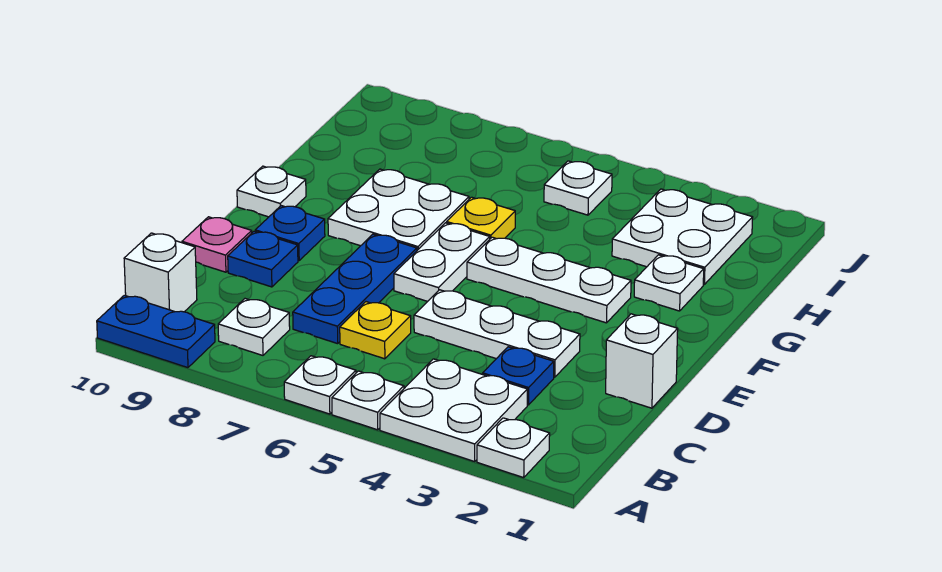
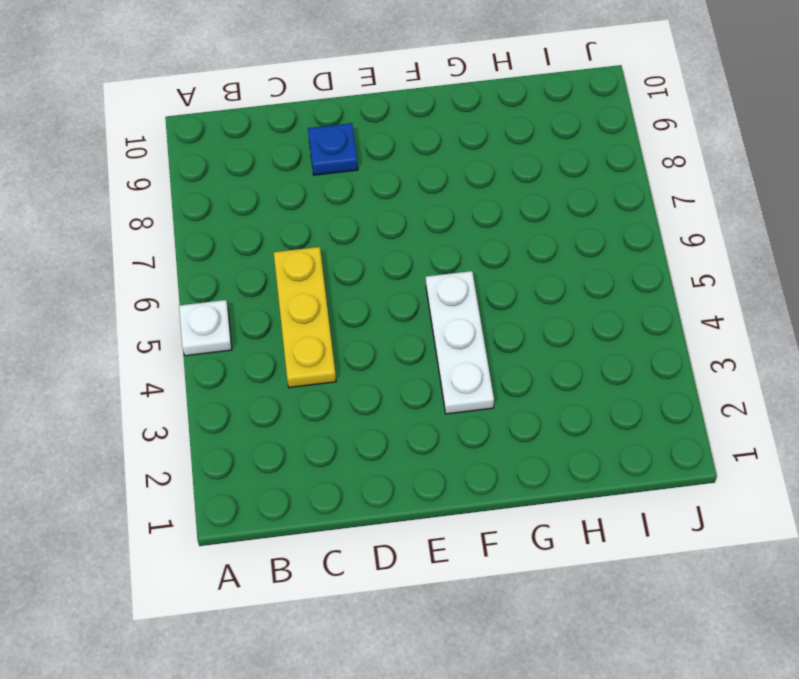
yellow 1x3 plate [274,247,336,388] -> yellow 1x1 plate [340,302,411,359]
none -> white 1x1 plate [477,418,550,478]
none -> white 2x2 plate [380,359,527,461]
none -> white 1x1 plate [284,356,356,414]

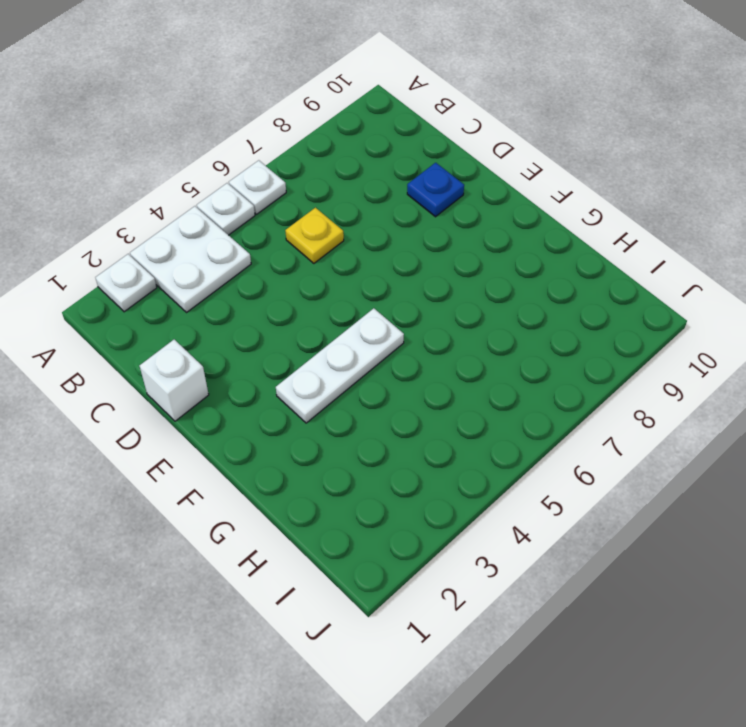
none -> blue 1x2 plate [97,295,215,368]
none -> white 1x1 plate [218,299,290,355]
none -> white 1x1 brick [124,233,197,312]

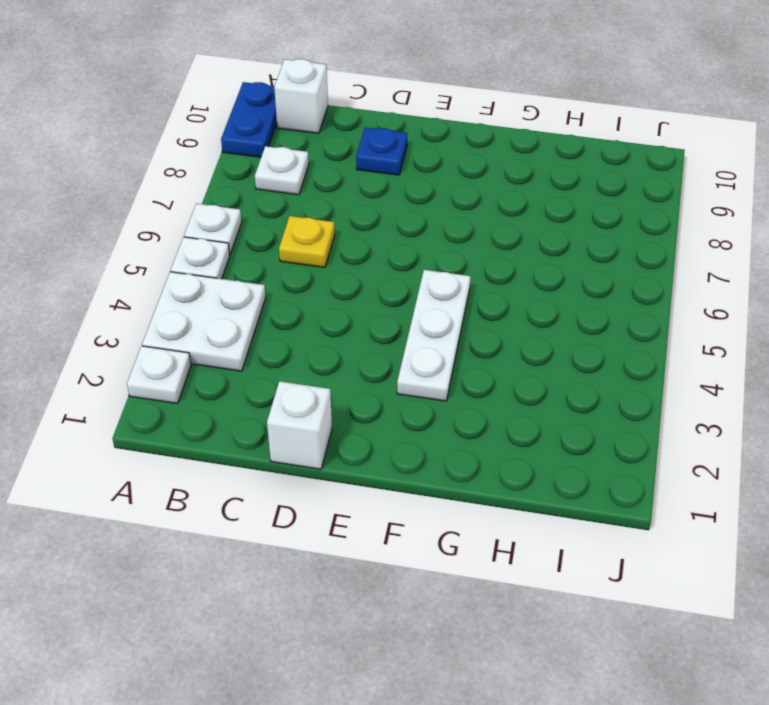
none -> blue 1x1 plate [483,347,554,405]
none -> blue 1x3 plate [293,234,417,344]
none -> white 1x3 plate [414,290,580,377]

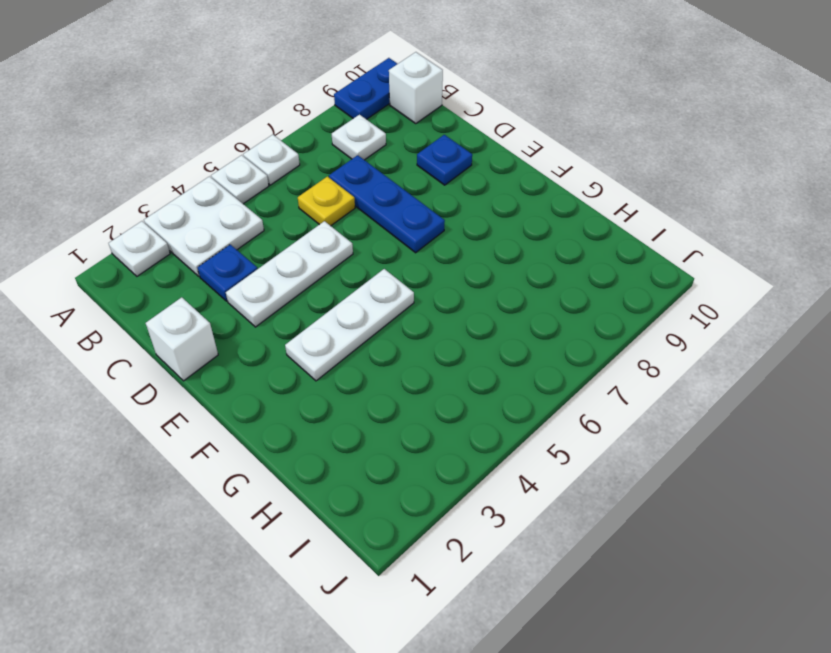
none -> pink 1x1 plate [182,217,252,272]
none -> white 1x2 plate [394,223,490,301]
none -> blue 1x1 plate [255,206,325,261]

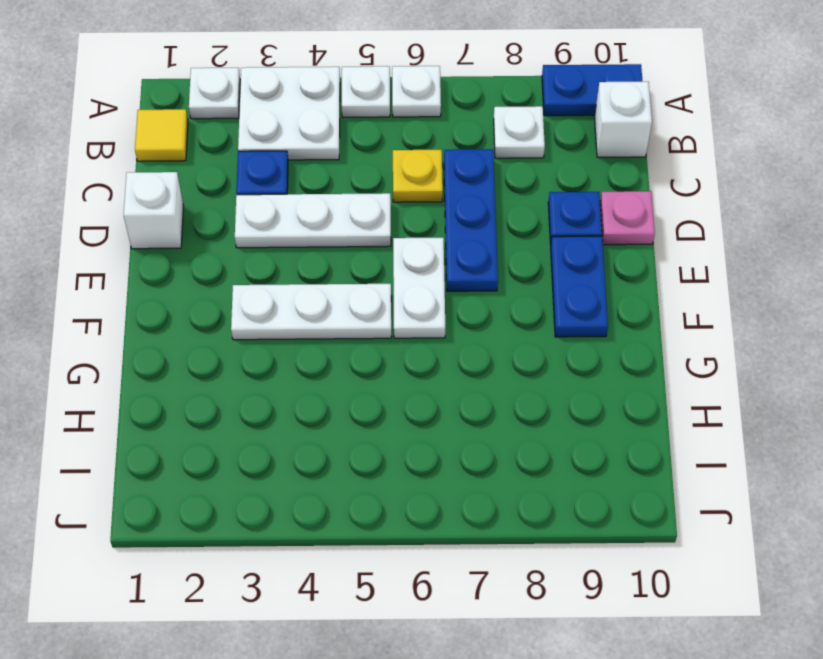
yellow 1x1 tile [135,109,188,161] -> none
blue 1x2 plate [551,236,608,337] -> blue 1x1 plate [255,206,325,261]
none -> white 2x2 plate [328,169,469,250]
none -> white 1x1 plate [237,166,306,217]
none -> white 1x1 plate [634,255,704,311]

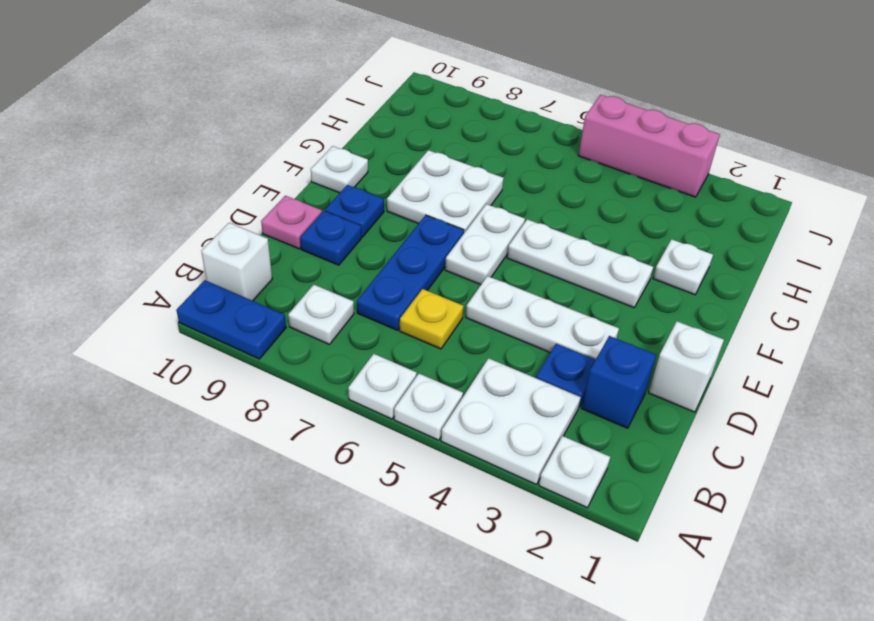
blue 1x1 brick [582,336,656,428] -> none
pink 1x3 brick [578,95,720,197] -> none
none -> yellow 1x1 plate [447,197,515,239]
none -> white 2x2 plate [612,189,753,284]
none -> white 1x1 plate [544,161,612,215]

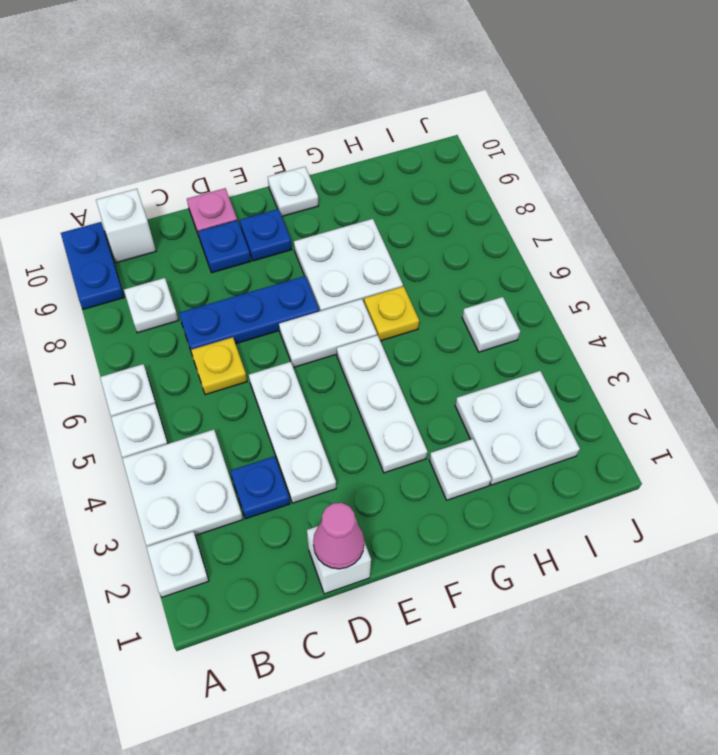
pink 1x1 cone [313,503,364,569] -> none

